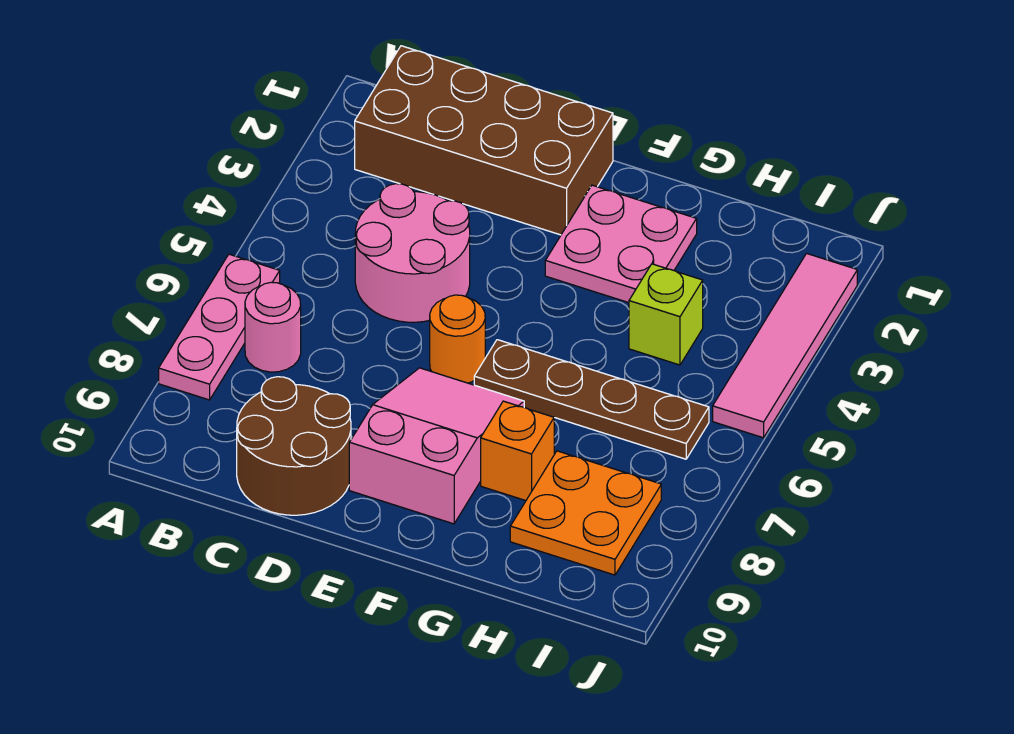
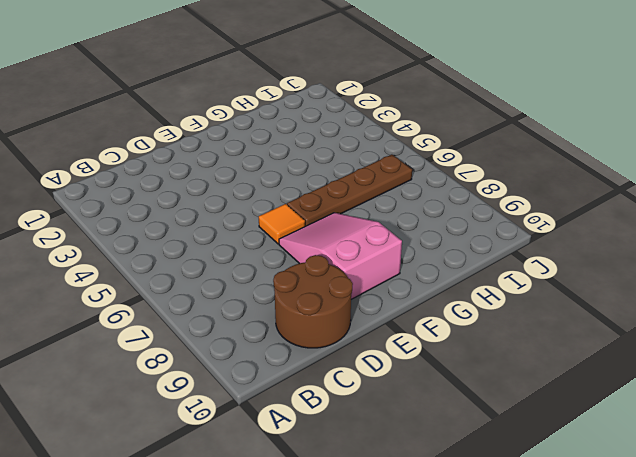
orange 1x1 tile [259,204,305,244] -> orange 1x1 round brick [430,295,485,383]
none -> pink 1x3 plate [159,254,280,400]
none -> brown 2x4 brick [355,46,613,235]
none -> pink 1x1 round brick [245,282,301,372]

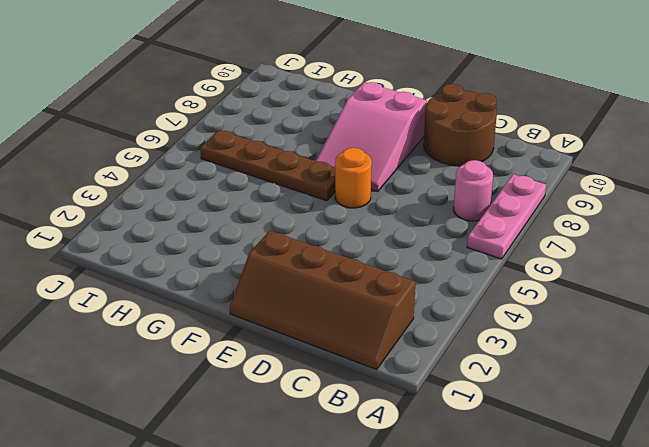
brown 2x4 slope [230,231,416,369] -> brown 2x4 brick [355,46,613,235]
none -> pink 2x2 round brick [355,184,470,322]
none -> pink 2x2 plate [545,185,697,303]
none -> orange 1x1 brick [481,401,554,501]

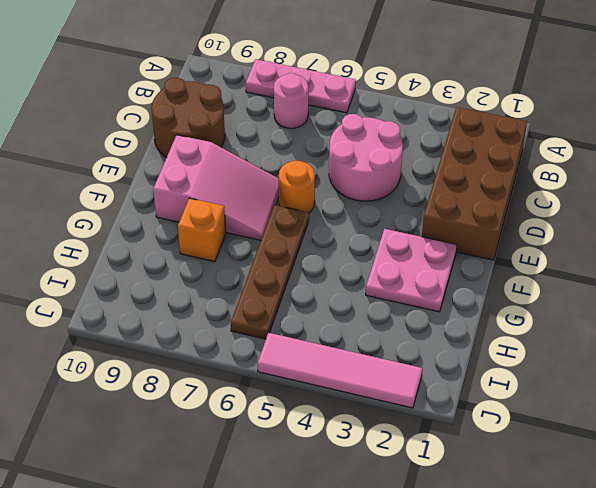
none -> lime 1x1 brick [629,264,703,365]
none -> orange 2x2 plate [510,451,661,575]

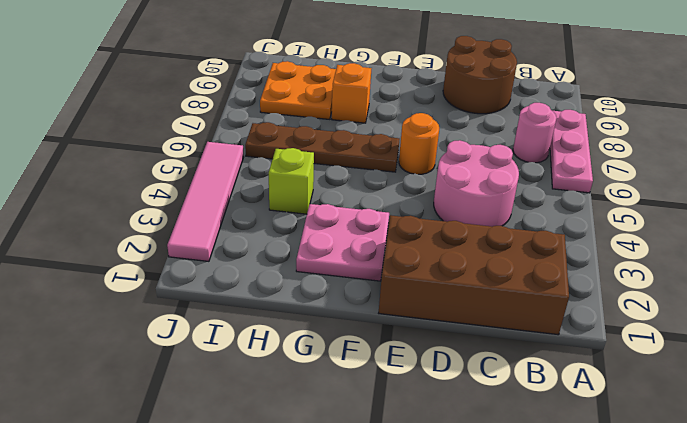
none -> pink 2x3 slope [349,368,524,524]

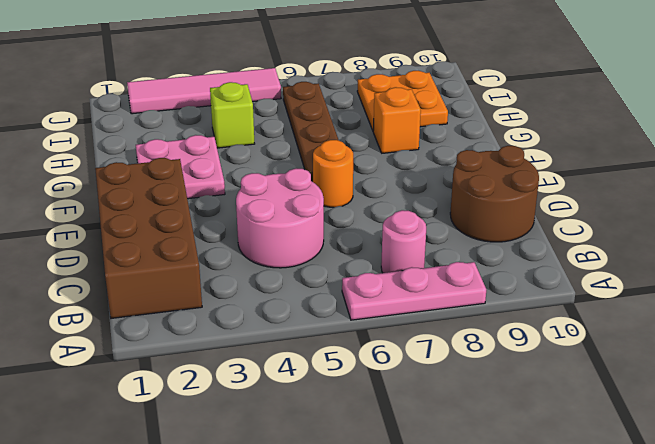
none -> pink 2x3 slope [349,368,524,524]

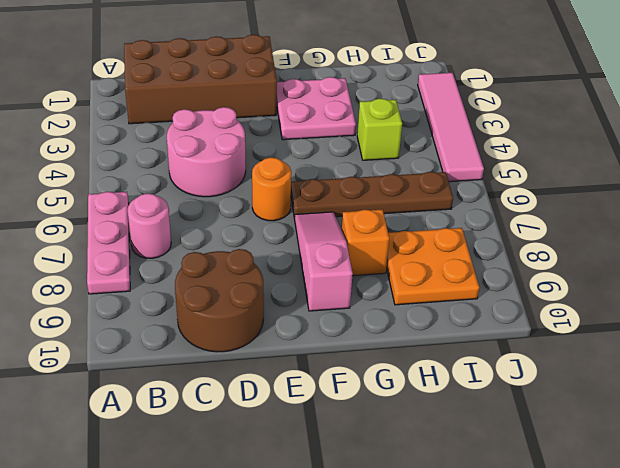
pink 1x3 slope [295,212,353,311] -> pink 2x3 slope [349,368,524,524]

